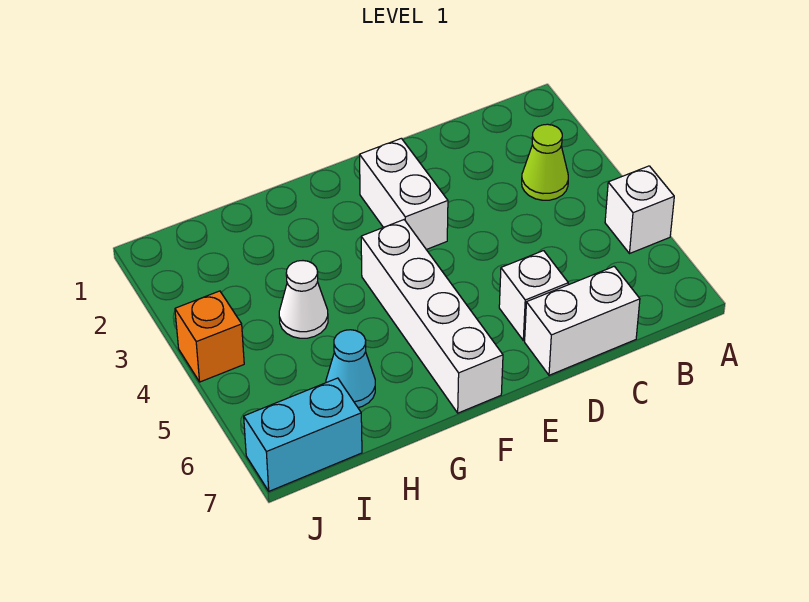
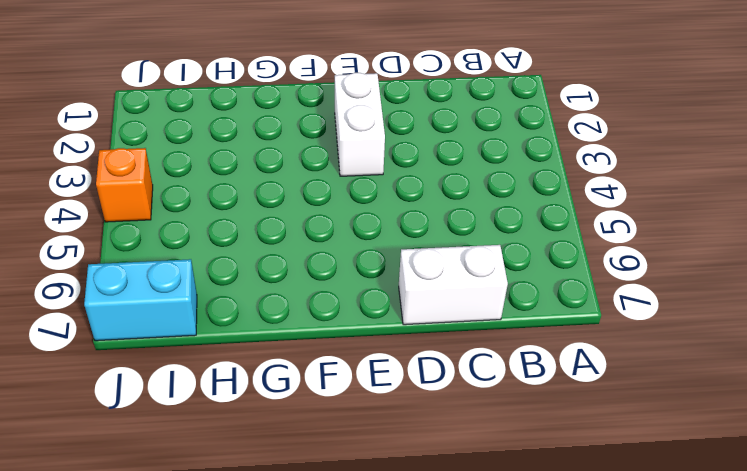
none -> white 1x1 brick [605,166,674,253]
none -> lime 1x1 cone [522,124,568,200]

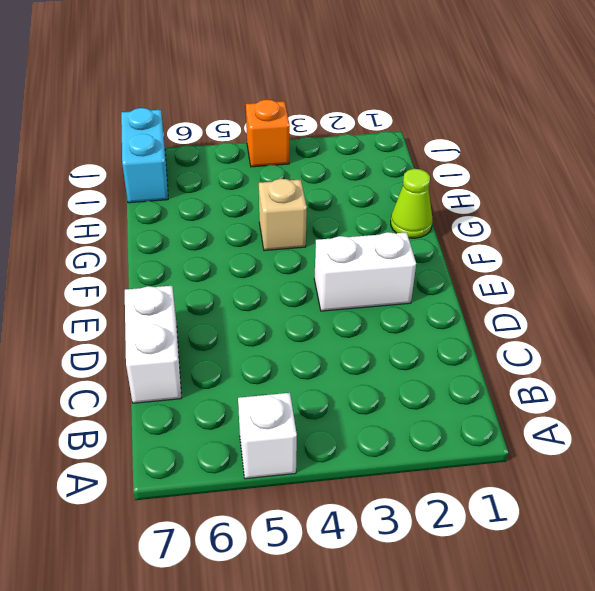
lime 1x1 cone [391,169,433,238] -> lime 1x1 cone moved to [522,124,568,200]
tan 1x1 brick [259,179,307,251] -> none
none -> white 1x1 brick [499,251,568,341]
none -> white 1x4 brick [361,220,503,413]

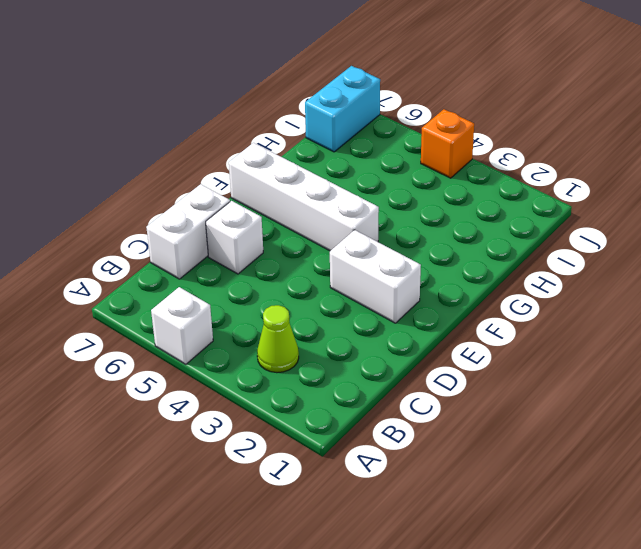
none -> white 1x1 cone [279,261,328,338]
none -> cyan 1x1 cone [326,330,375,408]

